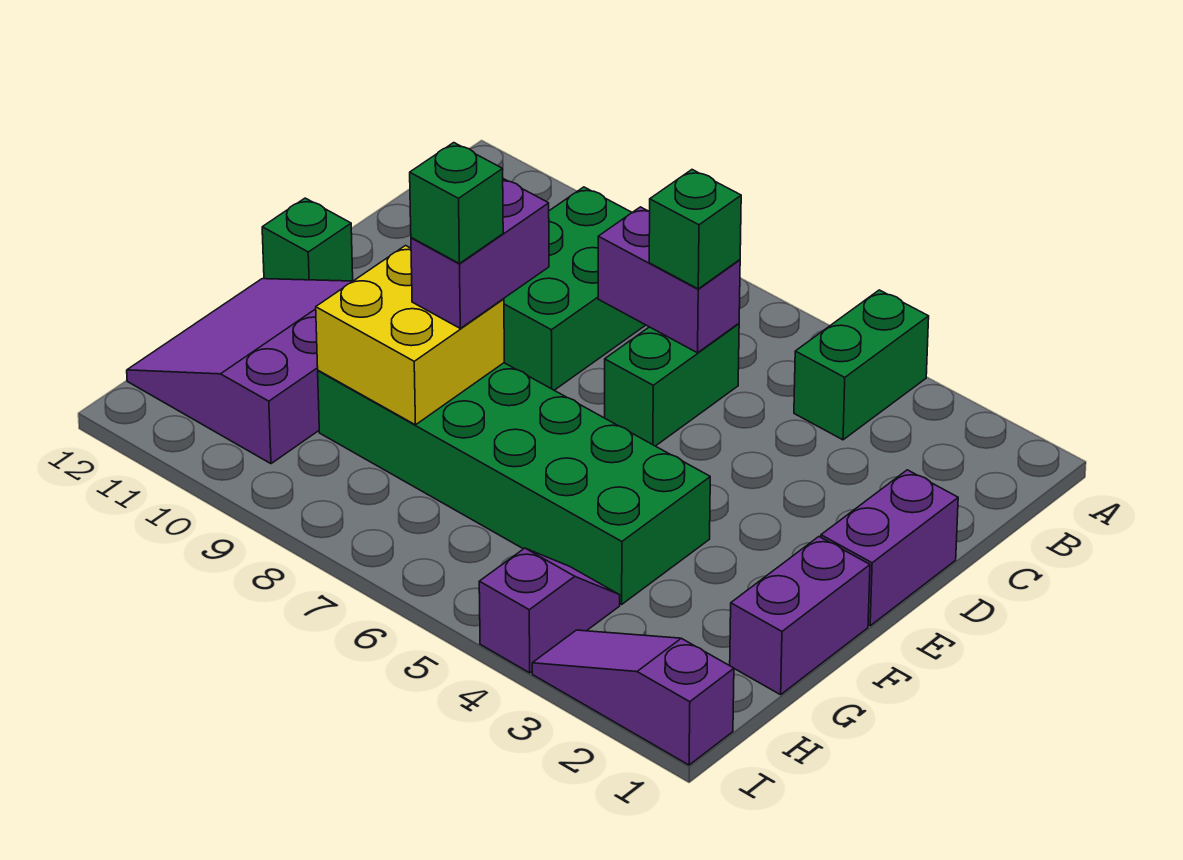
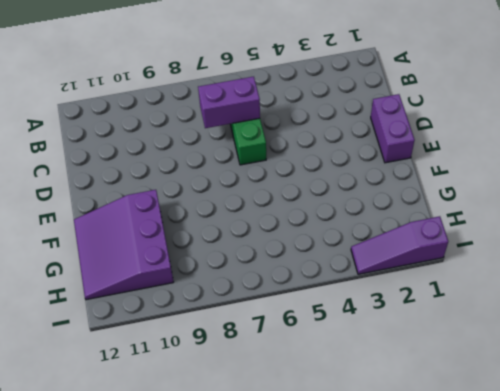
none -> green 1x2 brick [794,290,929,440]
none -> green 2x3 brick [504,187,645,390]
none -> green 1x1 brick [262,198,353,281]

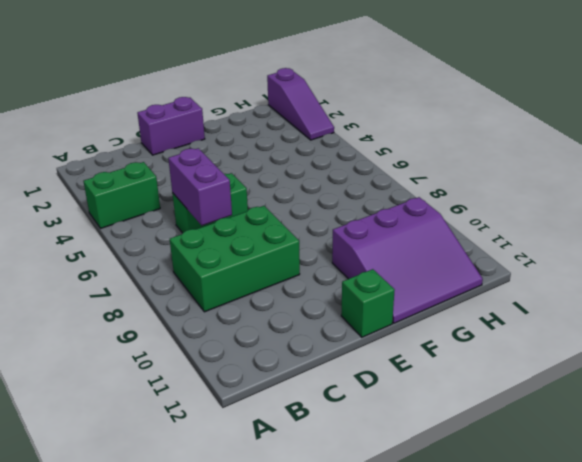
none -> purple 1x2 brick [730,537,870,695]
none -> green 2x6 brick [318,363,710,604]
none -> purple 1x2 slope [479,548,620,673]

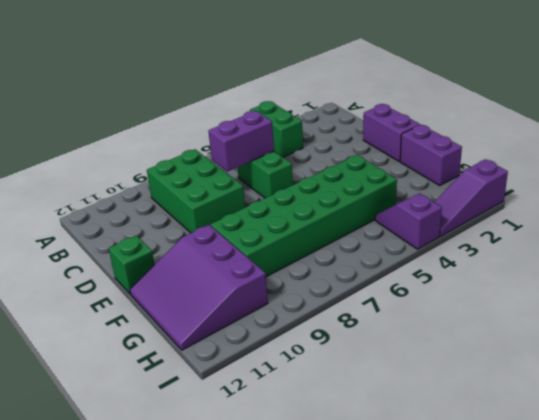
none -> yellow 2x2 brick [316,246,504,425]
none -> green 1x1 brick [649,170,741,289]
none -> purple 1x2 brick [411,179,549,328]

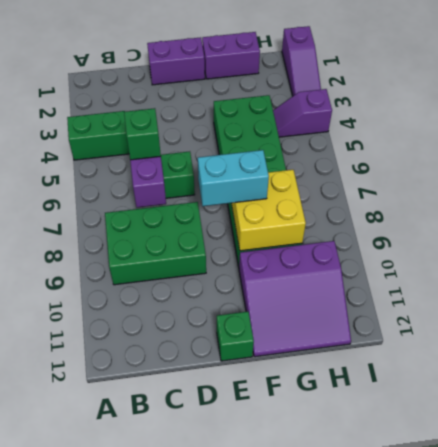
cyan 1x2 brick [198,150,269,206] -> purple 1x2 brick [411,179,549,328]
none -> green 1x1 brick [410,143,503,264]

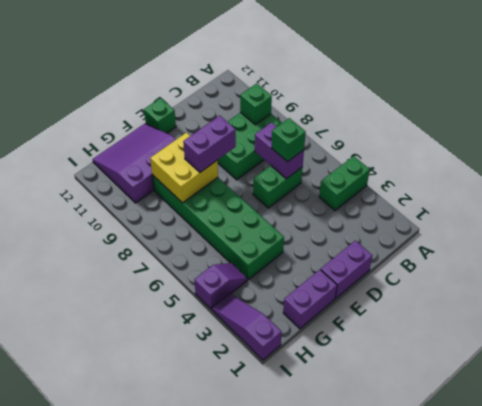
green 1x1 brick [240,83,272,125] -> green 1x1 brick moved to [410,143,503,264]

